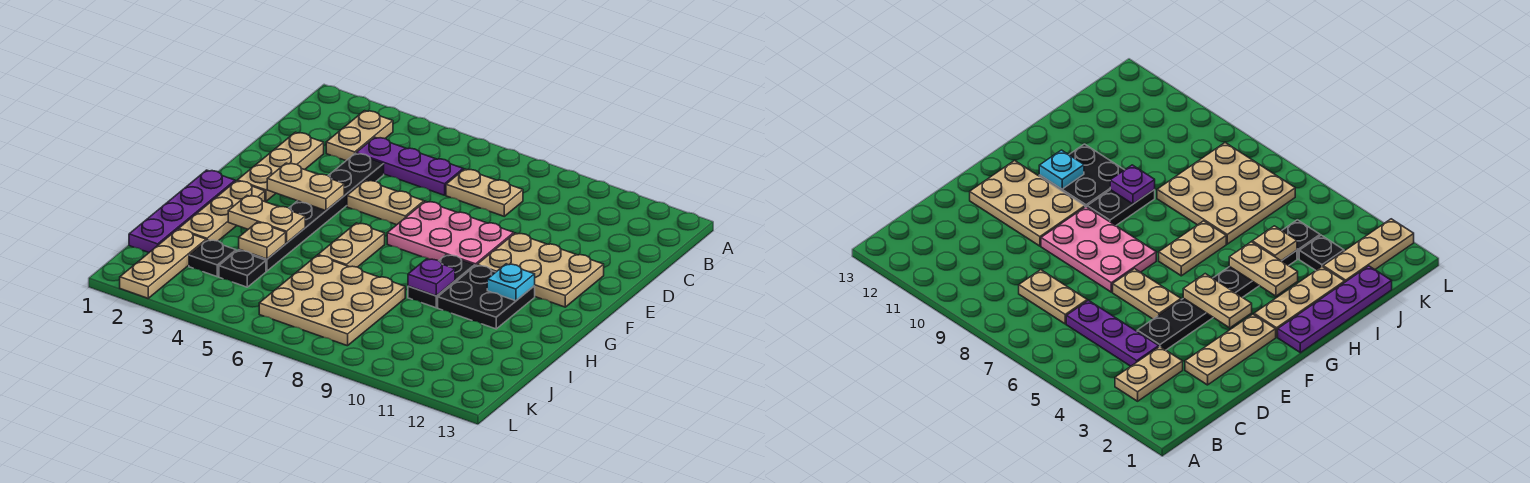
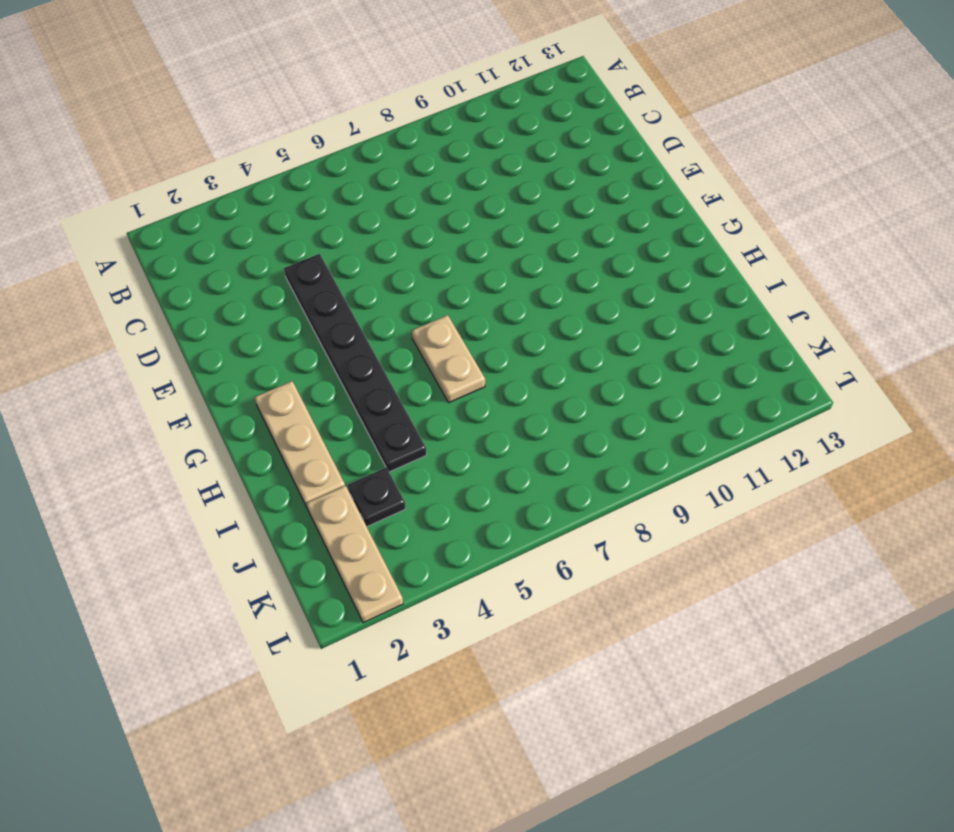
none -> tan 1x2 plate [326,111,393,161]
none -> purple 1x3 plate [356,137,463,195]
none -> tan 1x2 plate [446,169,523,216]

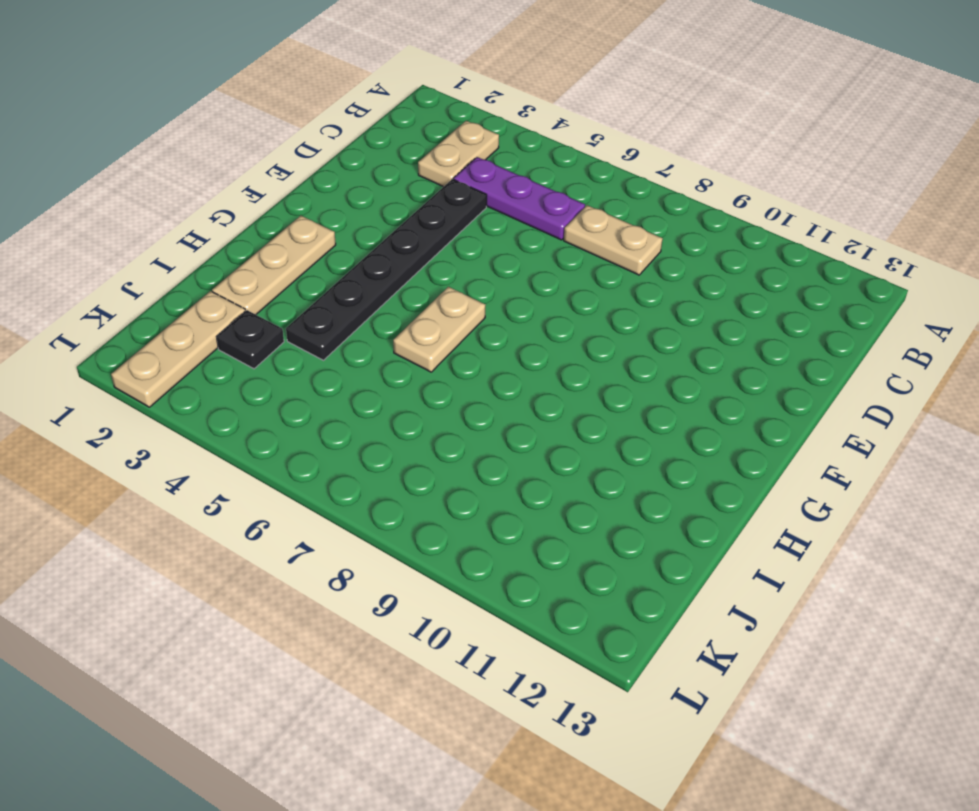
none -> tan 1x3 plate [237,132,324,202]
none -> tan 1x2 plate [347,180,424,225]
none -> pink 2x3 plate [387,201,514,266]

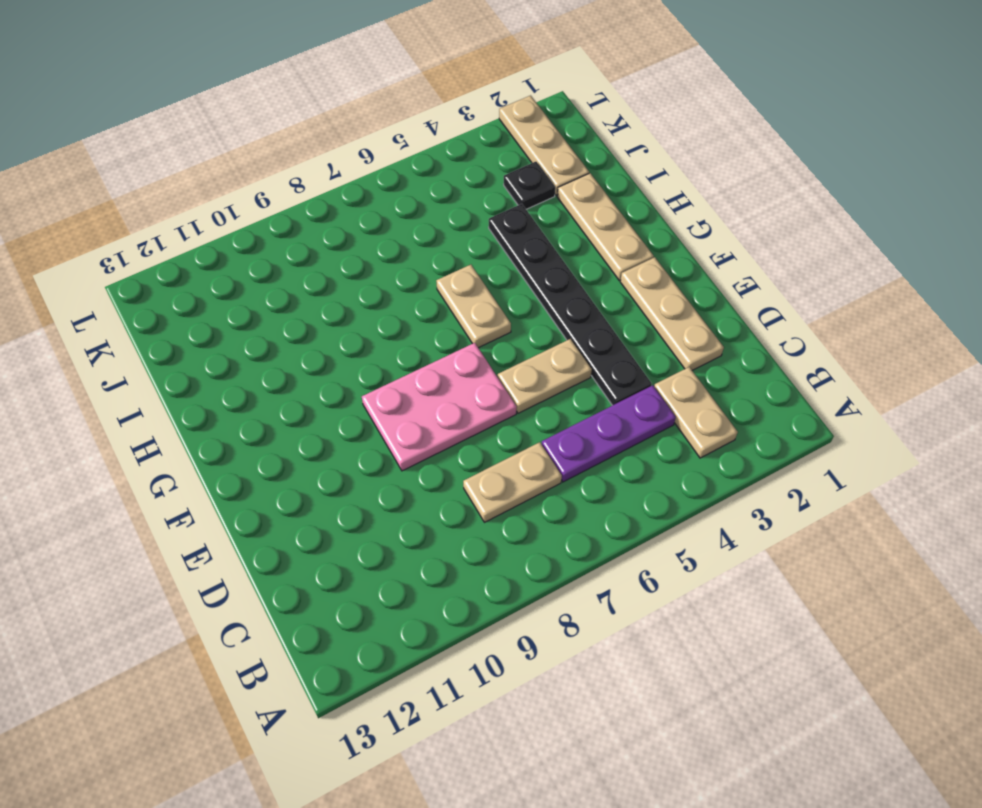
none -> tan 2x3 plate [477,233,604,307]
none -> purple 1x4 plate [129,170,235,253]
none -> black 1x2 plate [408,255,475,308]

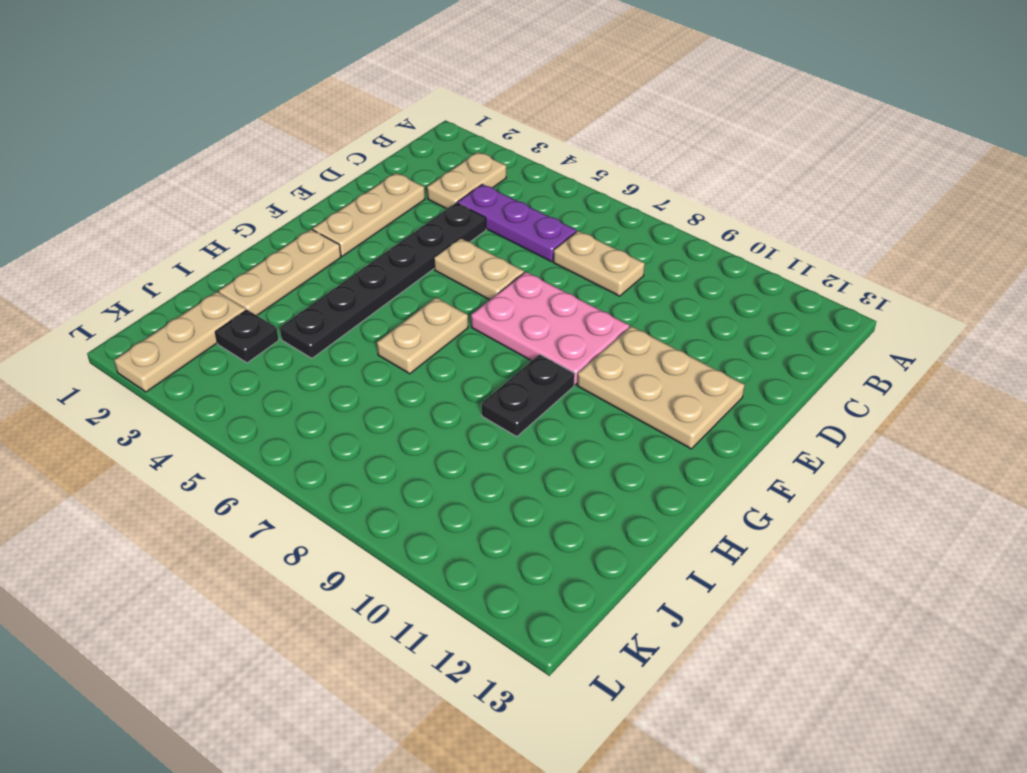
none -> purple 1x4 plate [129,170,235,253]
none -> black 2x2 plate [438,265,535,329]
none -> tan 3x3 plate [259,255,405,346]

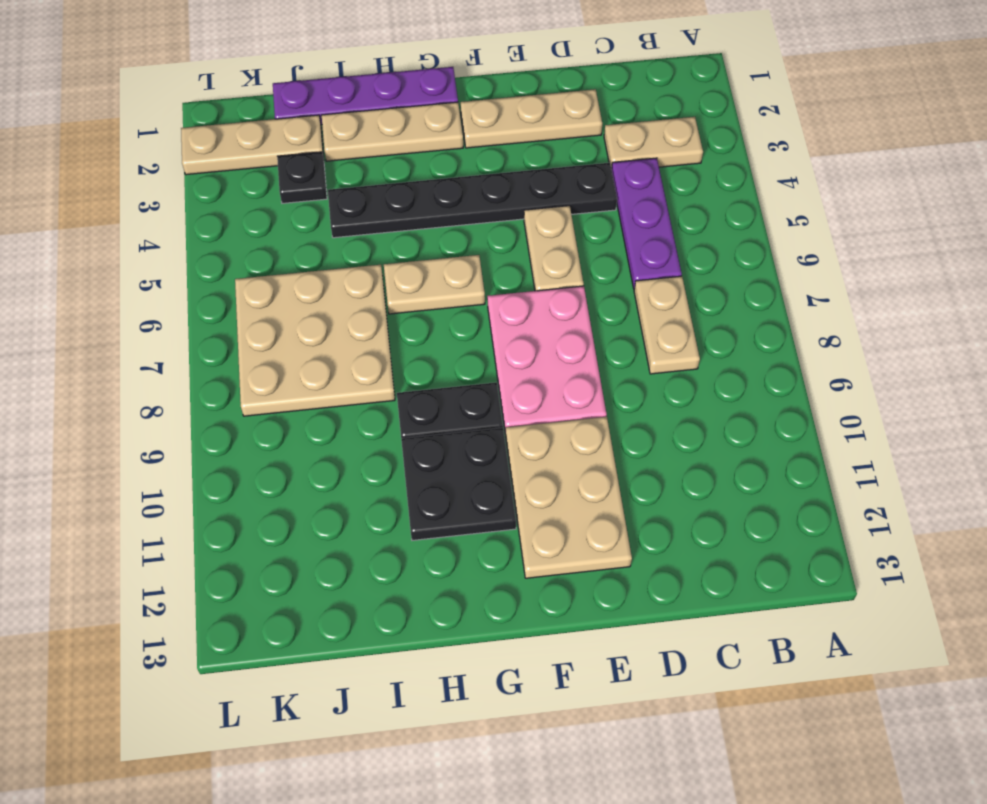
none -> black 1x1 plate [219,250,266,287]
none -> tan 1x2 plate [267,163,344,211]
none -> cyan 1x1 plate [487,264,535,301]

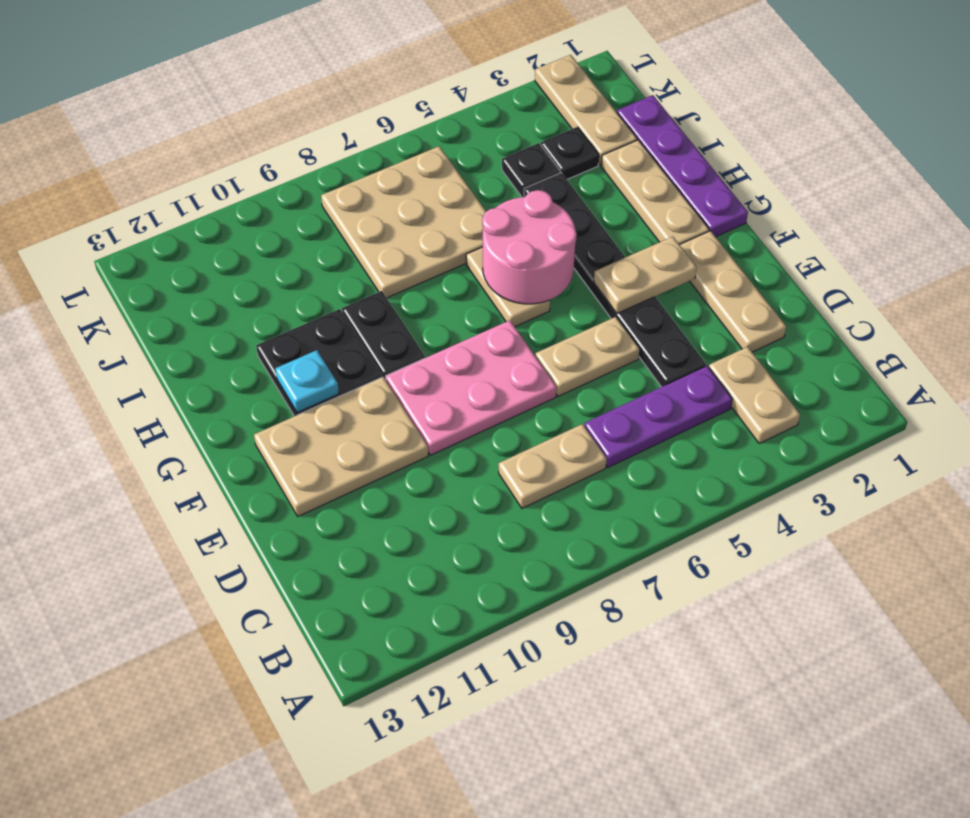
pink 2x2 round brick [482,190,577,304] -> none
none -> tan 1x2 plate [228,196,305,243]
none -> purple 1x1 plate [408,259,455,296]
none -> tan 1x1 plate [239,222,286,259]

